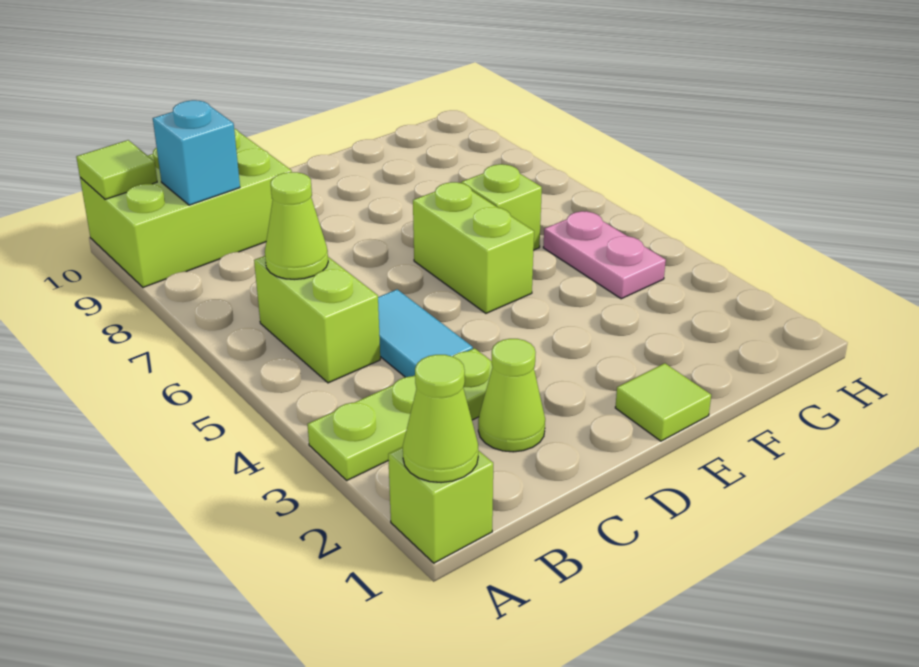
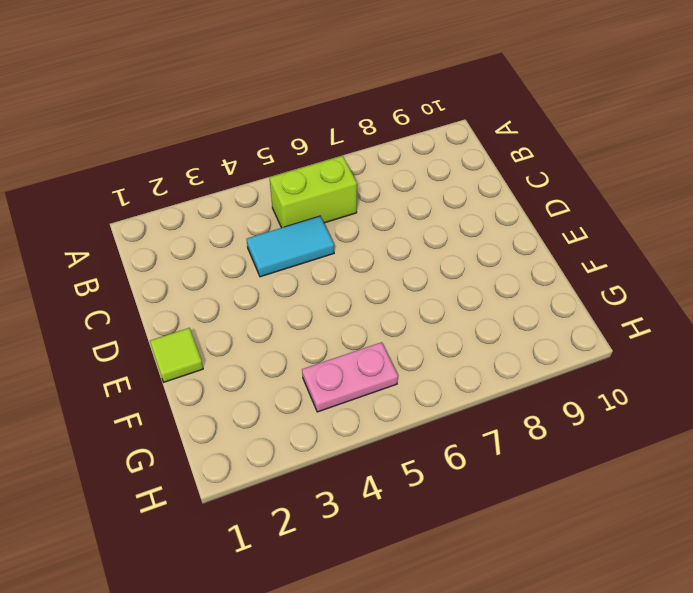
none -> lime 1x1 brick [388,447,493,563]
none -> lime 1x3 plate [308,348,493,480]
none -> lime 2x3 brick [80,129,292,287]

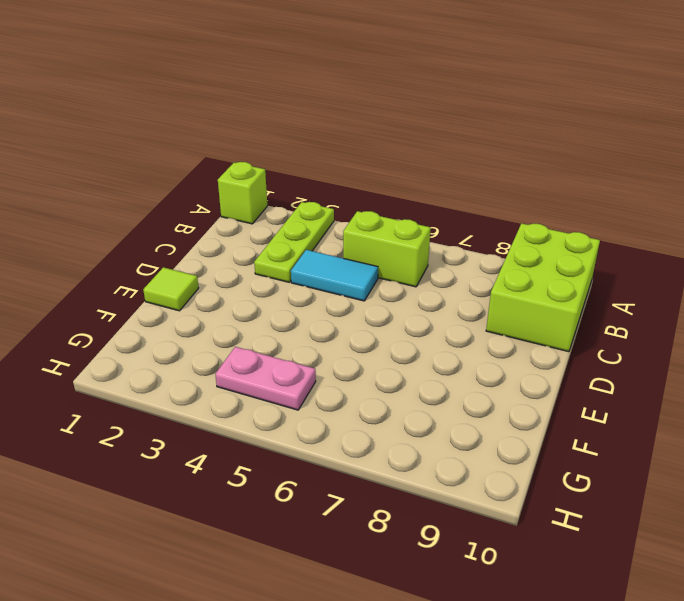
none -> lime 1x1 cone [478,339,545,452]
none -> lime 1x2 brick [413,182,534,313]
none -> lime 1x1 brick [461,164,542,250]

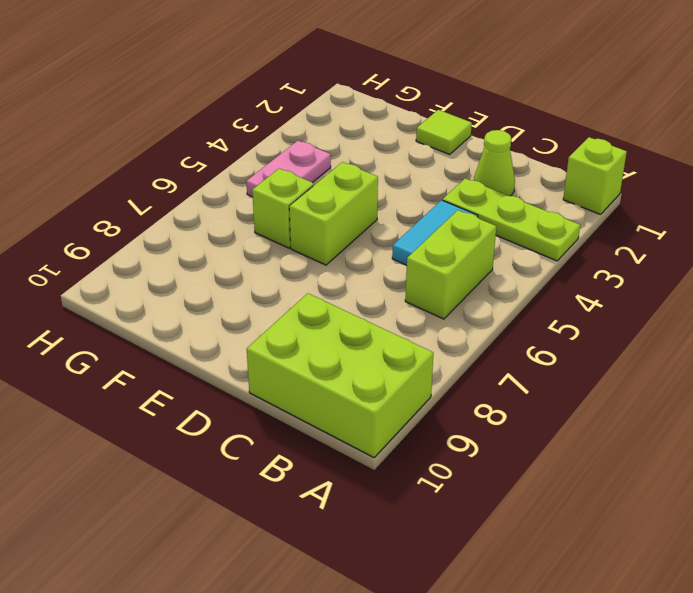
none -> lime 1x1 cone [403,355,478,483]
none -> lime 1x1 tile [76,140,157,199]
none -> lime 1x1 cone [265,172,328,279]

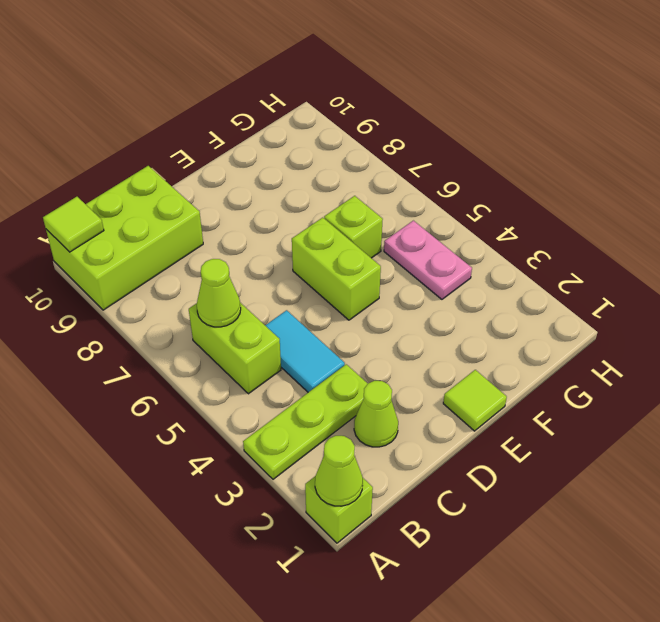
none -> cyan 1x1 brick [153,100,240,205]

